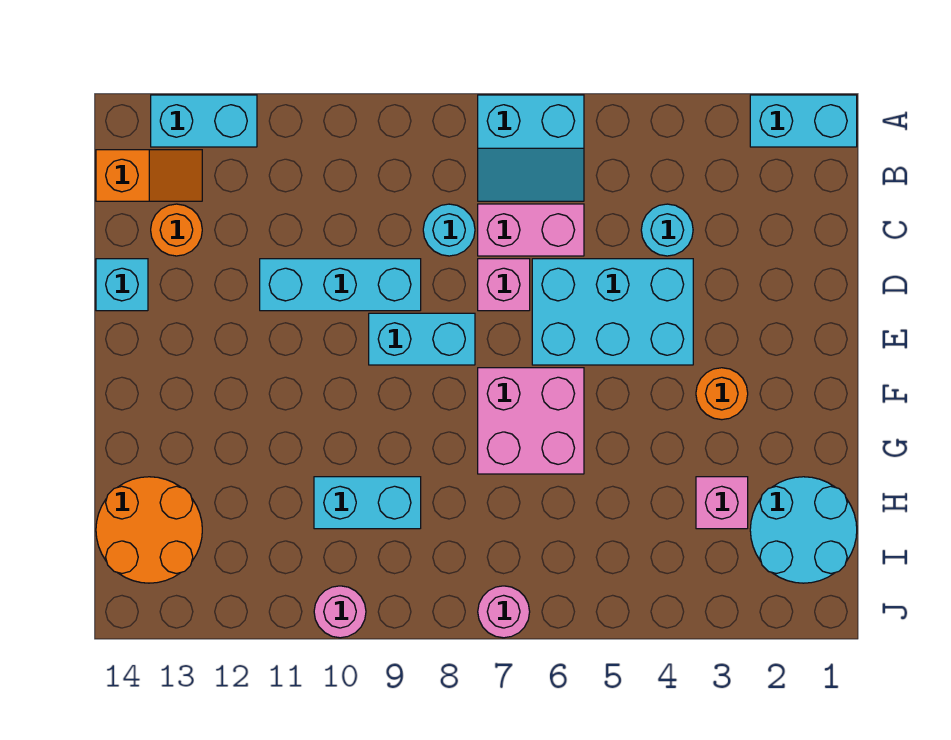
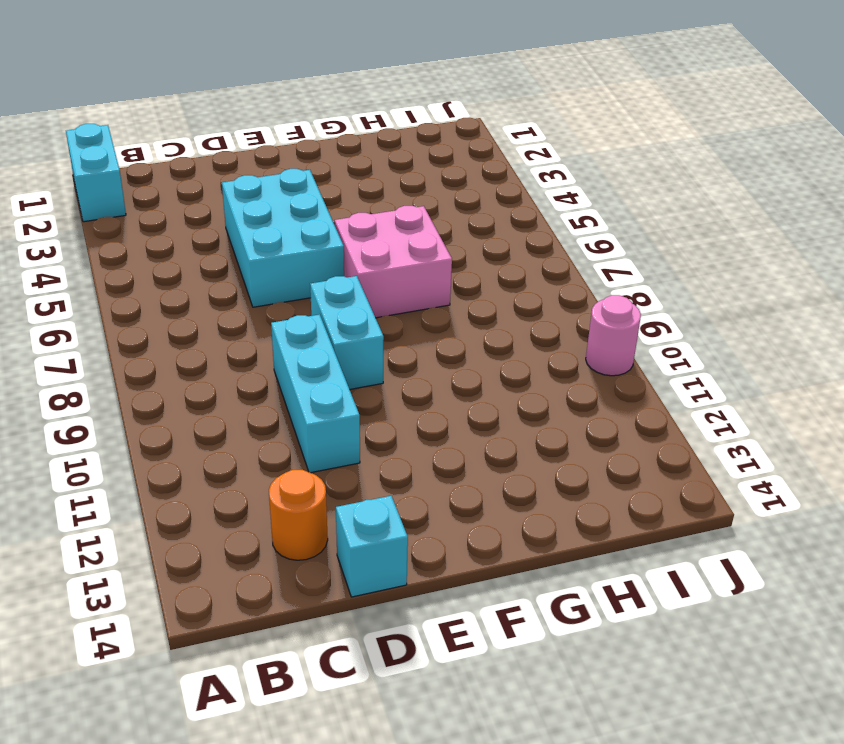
none -> cyan 2x2 slope [478,95,584,201]
none -> cyan 1x2 brick [151,95,257,147]
none -> orange 1x2 slope [96,150,202,201]

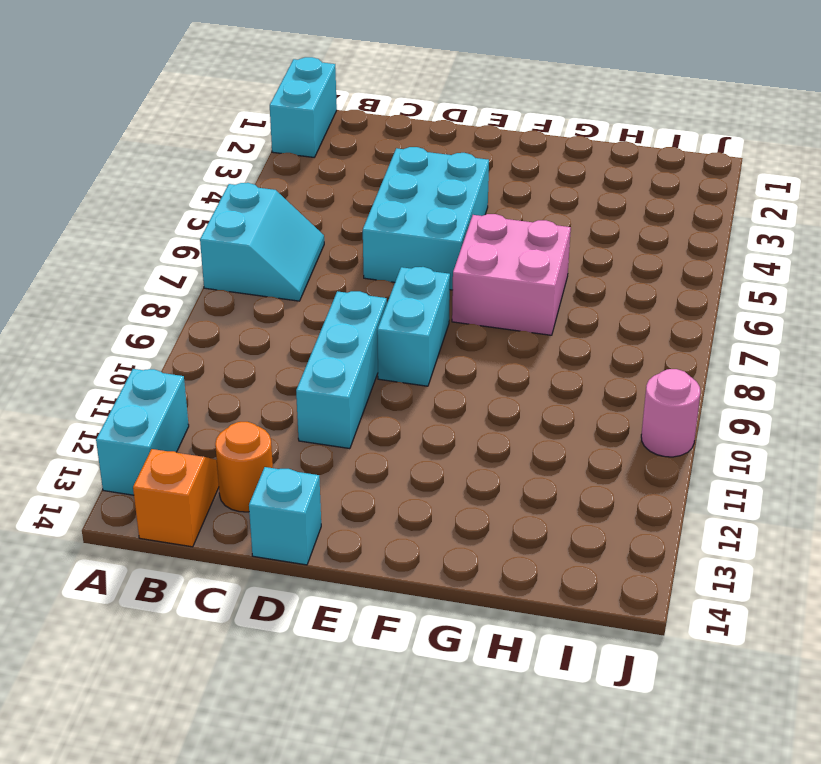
none -> cyan 1x1 round brick [641,204,693,256]
none -> pink 1x2 brick [478,204,584,256]
none -> cyan 1x1 round brick [423,204,475,256]

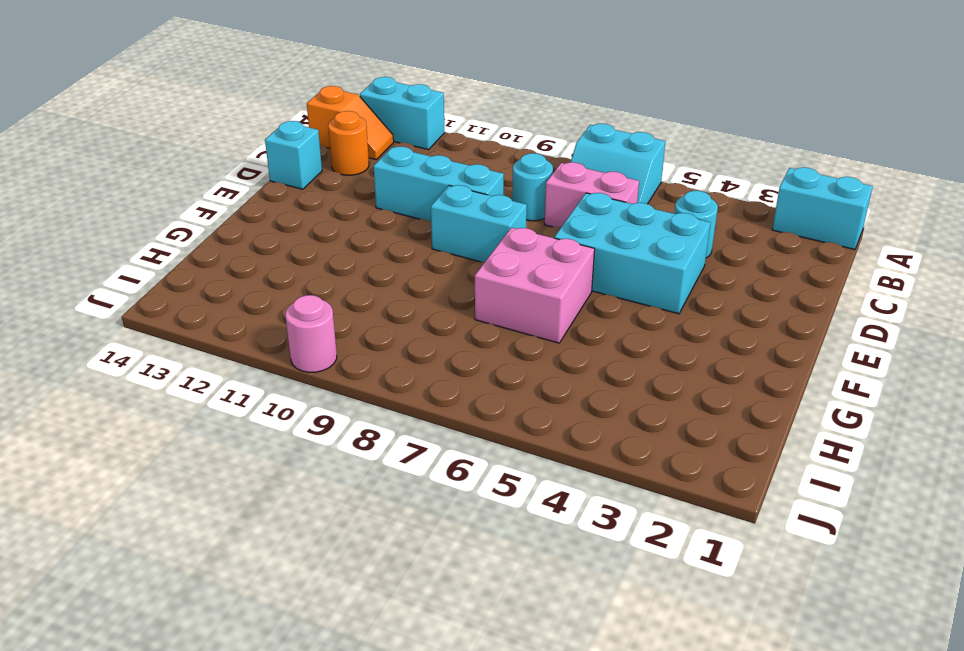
none -> pink 1x1 brick [478,259,530,311]
none -> orange 1x1 round brick [696,368,748,420]
none -> cyan 2x2 round brick [750,477,857,583]

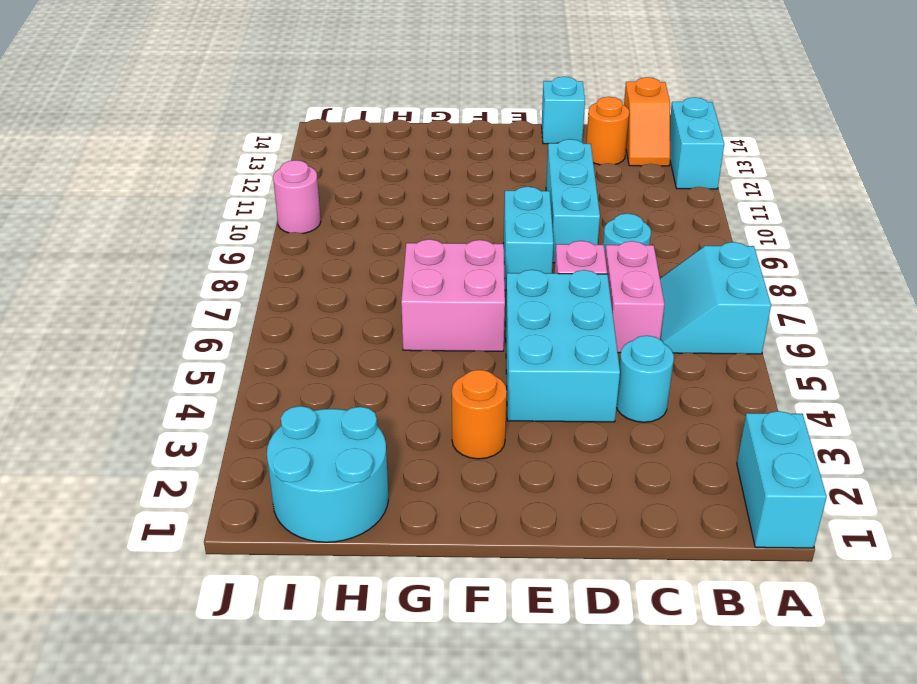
none -> pink 1x1 brick [696,477,748,529]
none -> cyan 1x2 brick [314,477,421,529]
none -> orange 2x2 round brick [96,477,202,583]

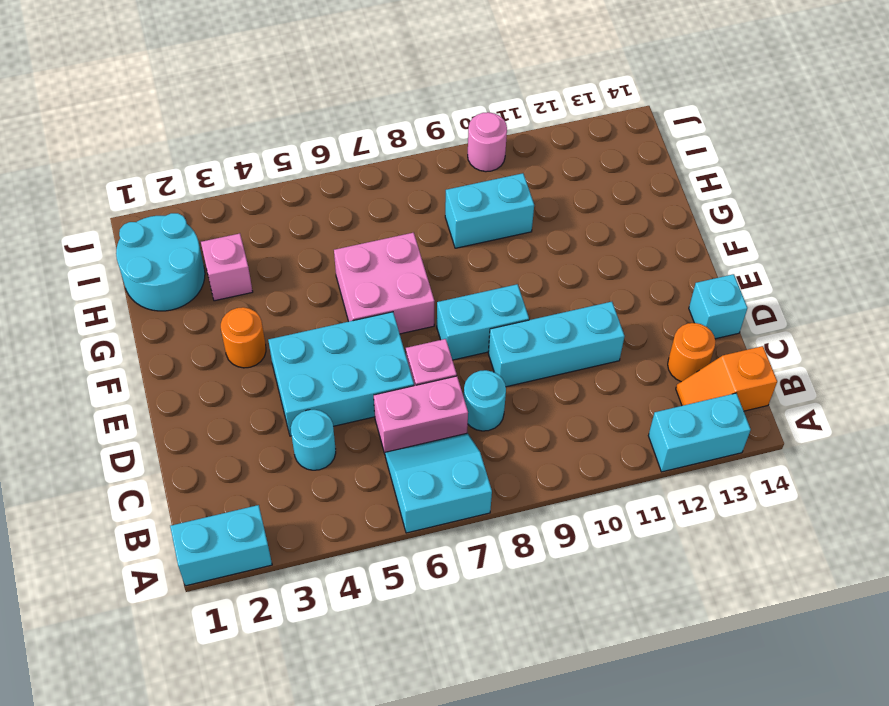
none -> orange 2x2 round brick [96,477,202,583]
none -> pink 1x1 round brick [478,586,530,638]

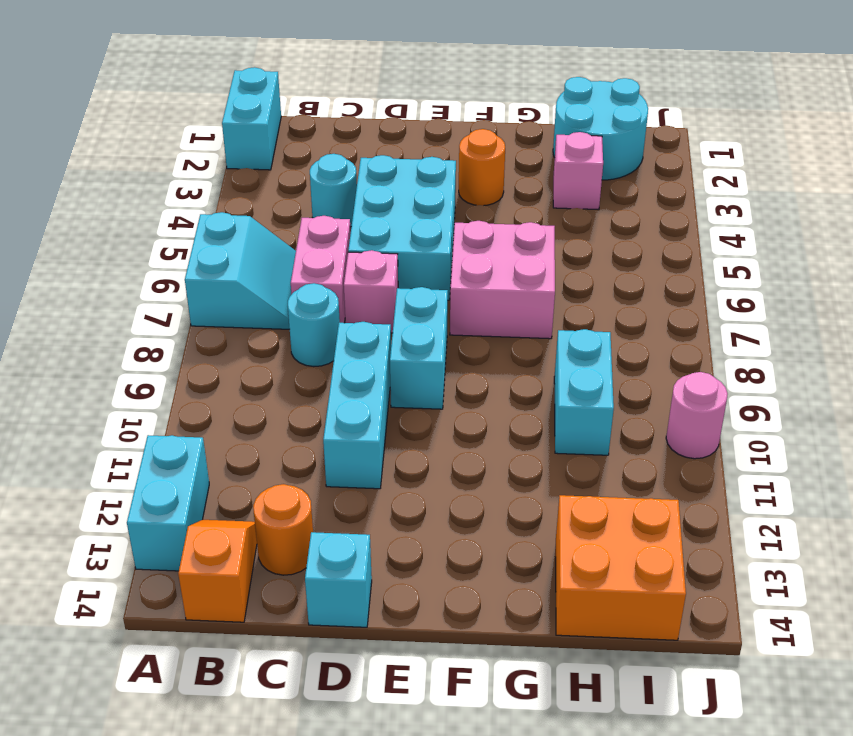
orange 2x2 brick [556,495,686,640] -> orange 2x2 round brick [96,477,202,583]
none -> pink 1x1 round brick [478,586,530,638]

